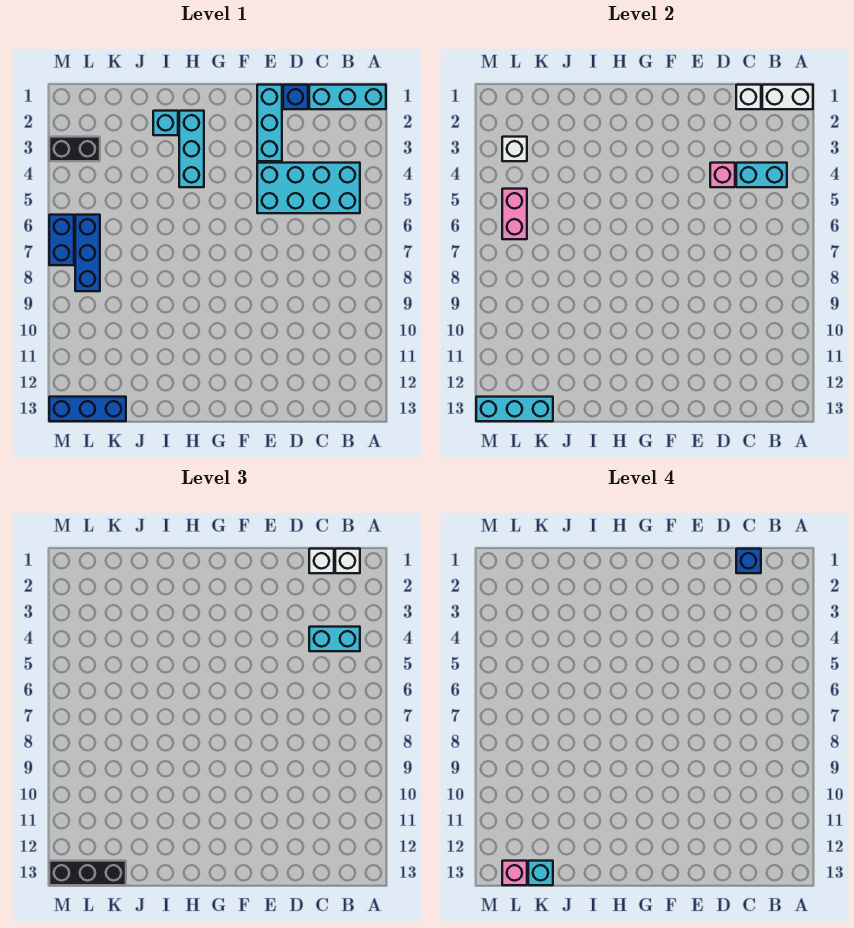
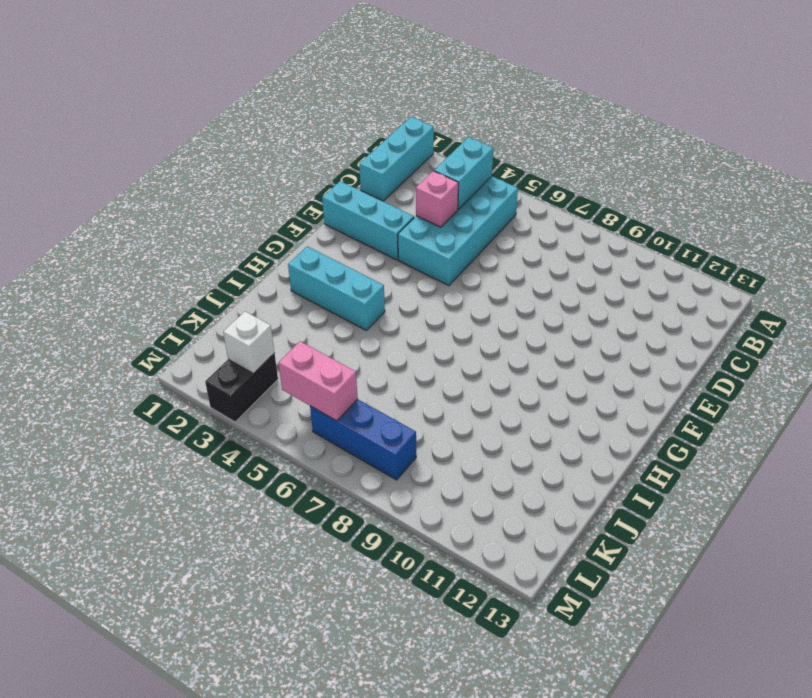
none -> blue 1x1 brick [283,85,308,109]
none -> cyan 1x1 brick [153,111,178,135]
none -> blue 1x3 brick [49,397,126,421]

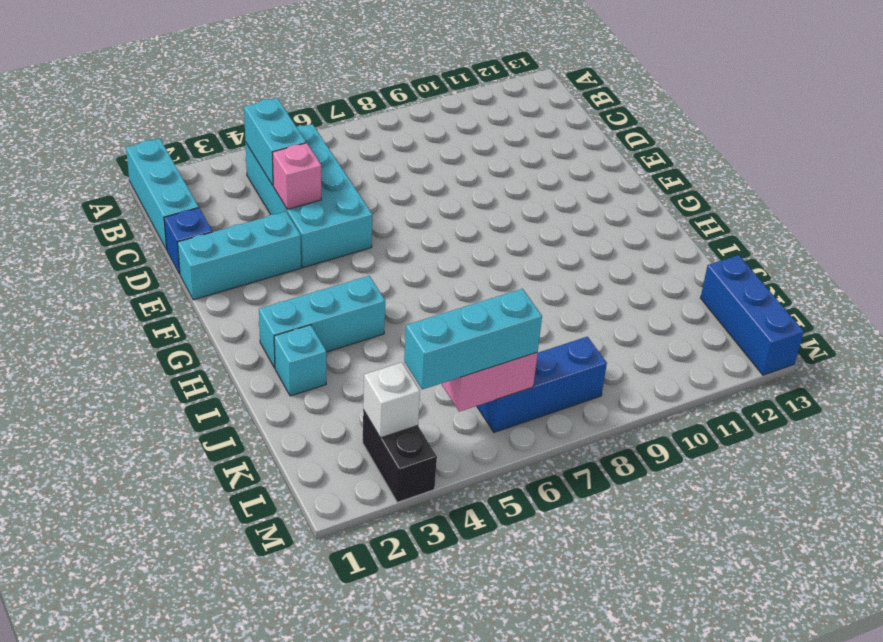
cyan 1x3 brick [404,289,542,390] -> cyan 1x3 brick turned to [476,397,553,421]
none -> blue 1x2 brick [49,215,74,265]
none -> white 1x2 brick [762,85,813,109]
none -> white 1x1 brick [736,85,761,109]

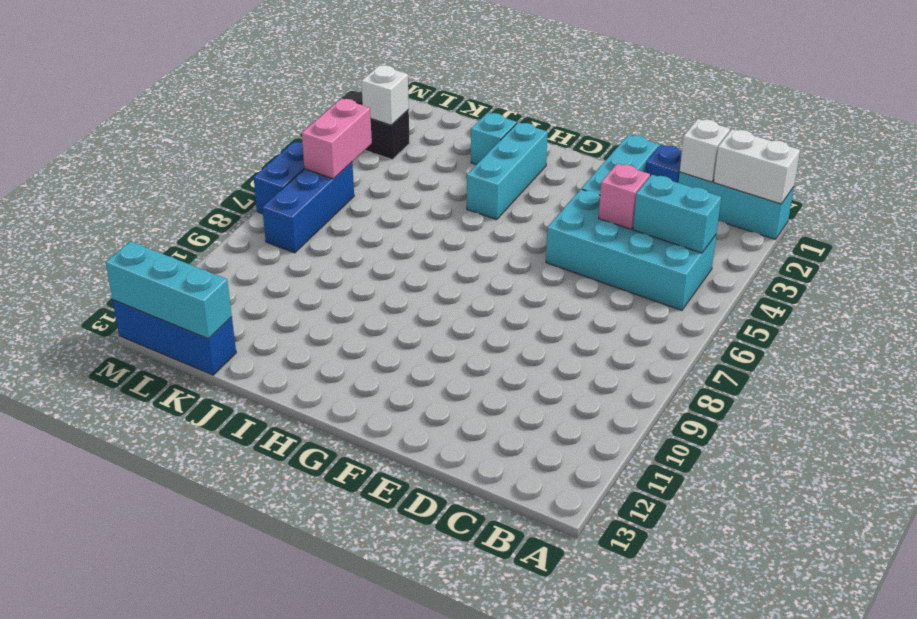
none -> white 1x1 brick [335,549,360,573]
none -> cyan 1x2 brick [309,627,360,651]
none -> white 1x1 brick [309,549,334,573]

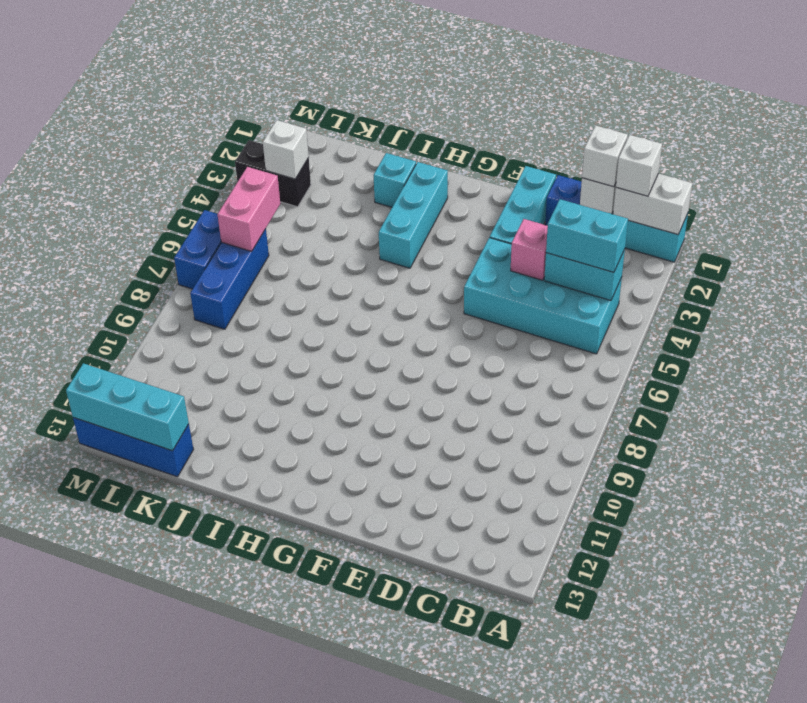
none -> black 1x3 brick [49,861,126,885]
none -> blue 1x1 brick [736,549,761,573]
none -> cyan 1x1 brick [528,861,553,885]

